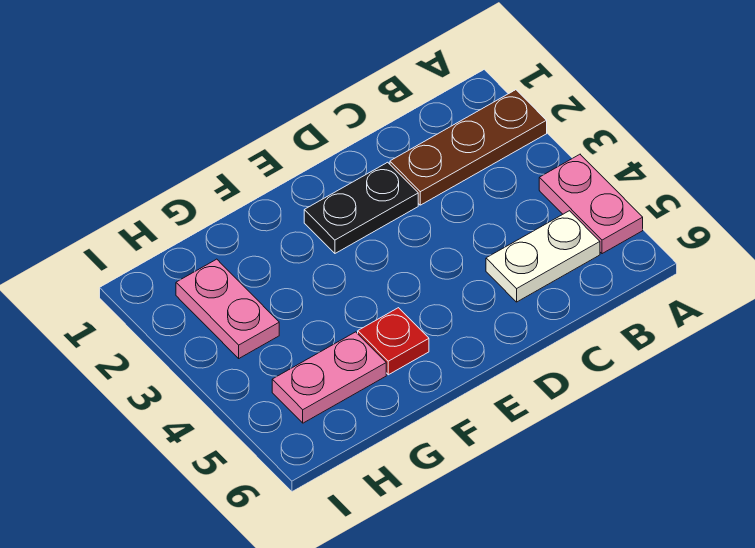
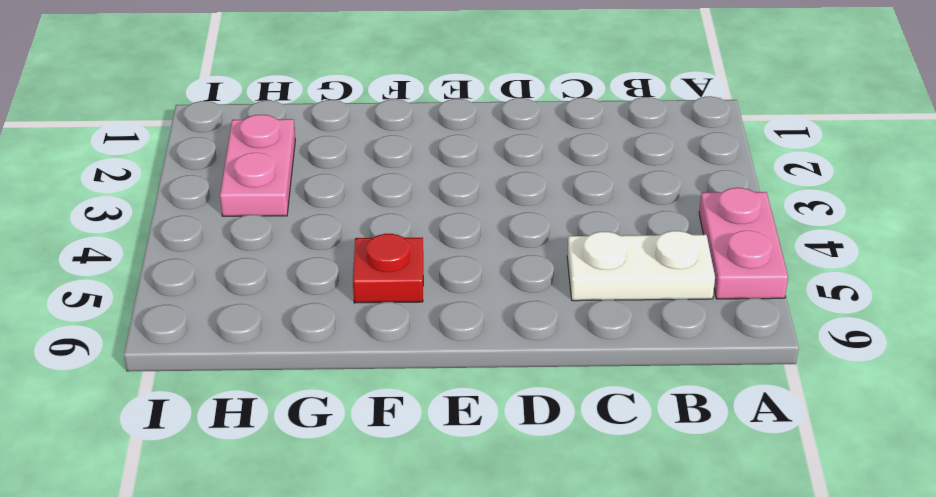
none -> brown 1x3 plate [390,90,547,205]
none -> black 1x2 plate [304,162,418,253]

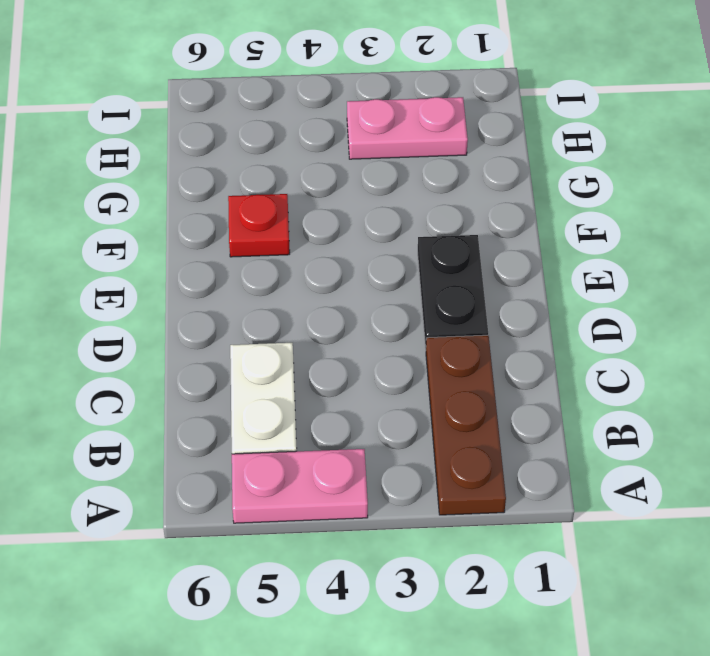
none -> pink 1x2 plate [272,332,386,423]

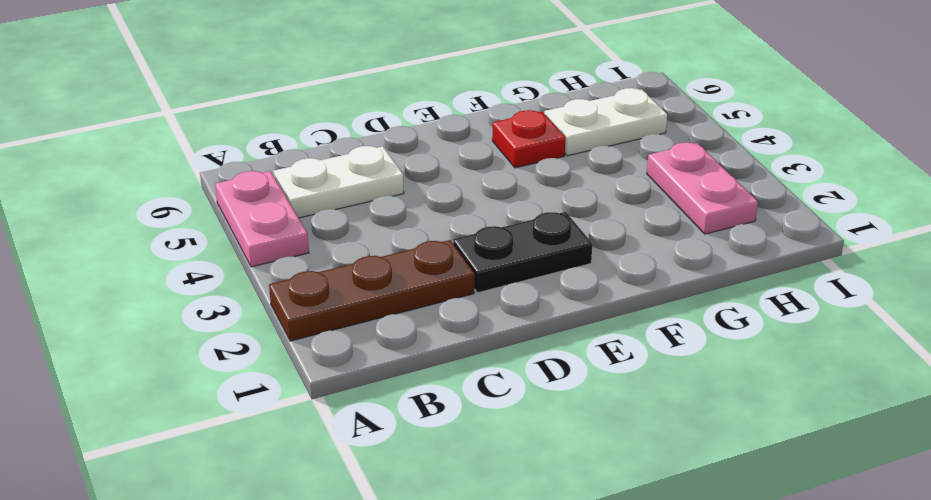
white 1x2 plate [544,88,667,156] -> pink 1x2 plate [272,332,386,423]

